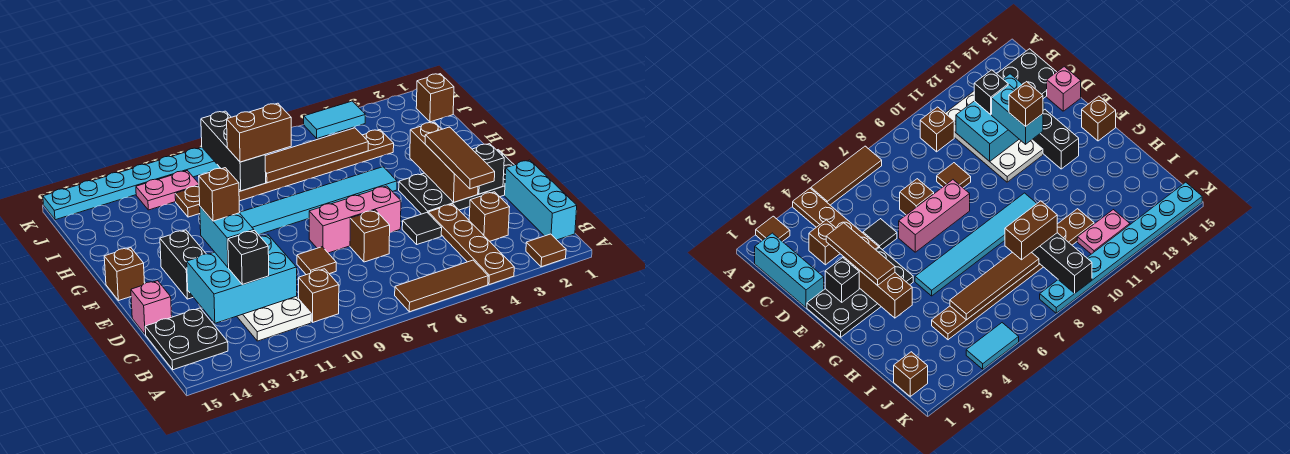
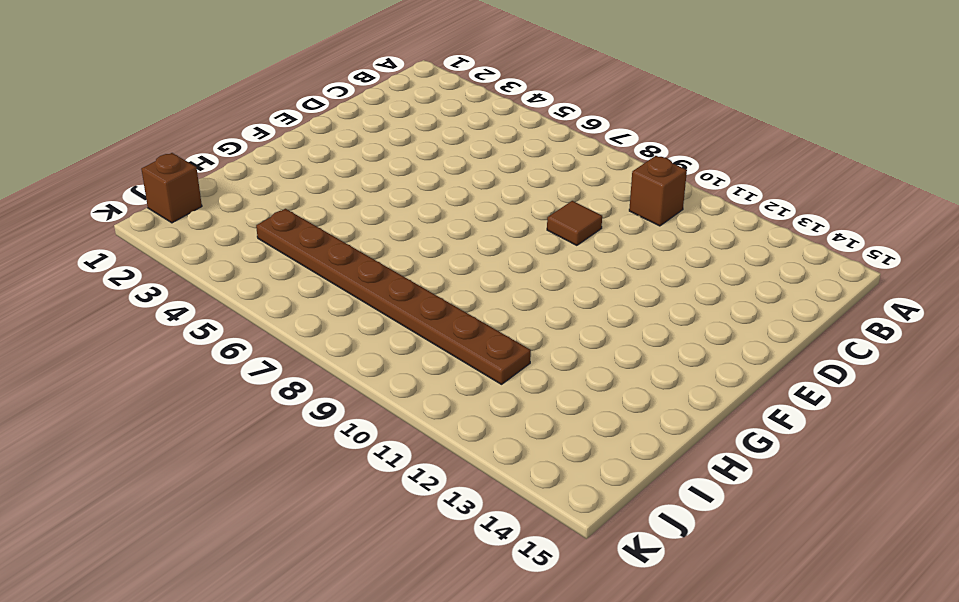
none -> brown 1x1 tile [526,234,566,267]
none -> brown 1x4 plate [428,204,514,285]
none -> brown 1x3 tile [395,260,488,312]
none -> cyan 1x3 brick [505,160,577,240]

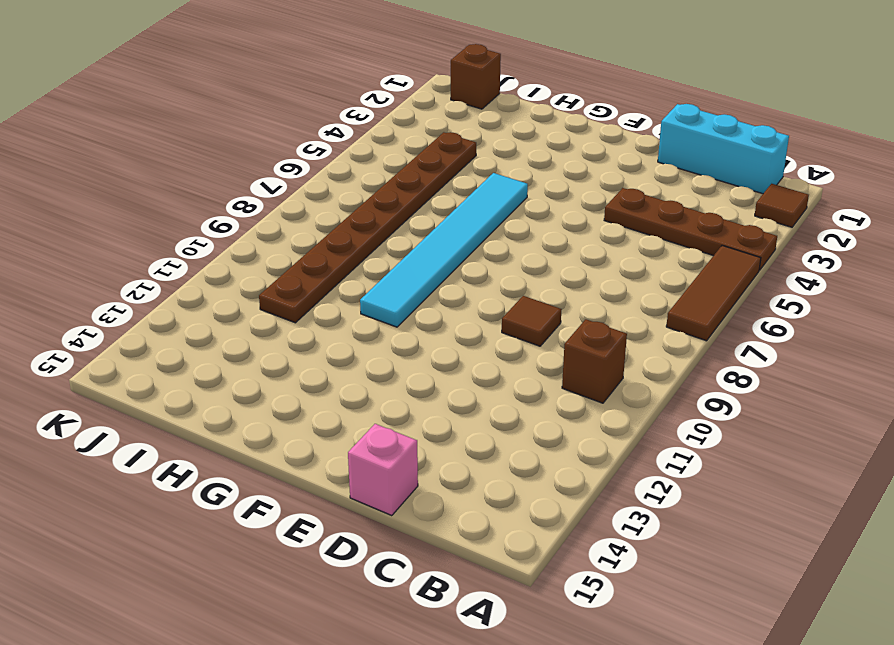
none -> white 2x4 plate [237,296,311,341]
none -> black 2x2 plate [145,308,228,370]
none -> brown 1x1 brick [469,192,510,241]
none -> black 1x1 tile [402,213,442,244]

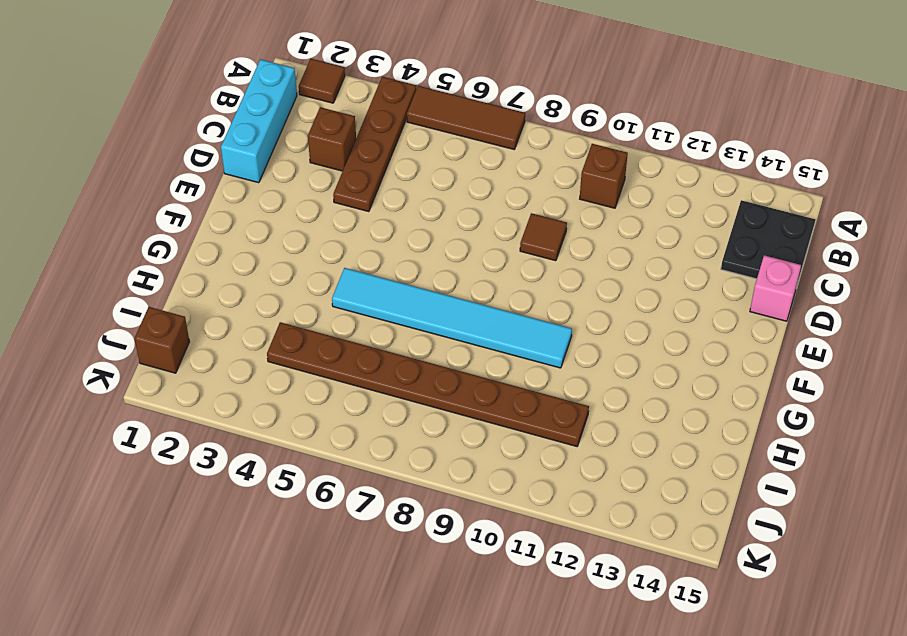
none -> white 2x4 plate [237,296,311,341]
none -> black 1x1 tile [402,213,442,244]
none -> brown 1x1 brick [350,210,390,262]
none -> black 2x4 plate [399,150,514,214]

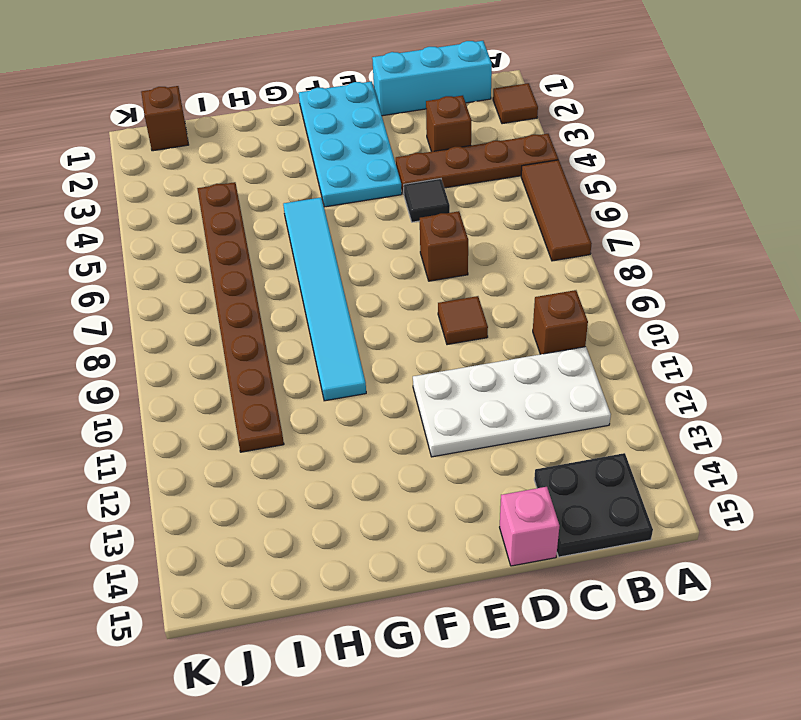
cyan 2x4 plate [299,81,402,207] -> black 2x4 plate [399,150,514,214]
none -> pink 1x3 brick [309,186,401,253]
none -> black 1x2 brick [160,230,206,299]
none -> brown 1x1 brick [104,248,145,301]
none -> pink 1x2 plate [136,171,199,210]

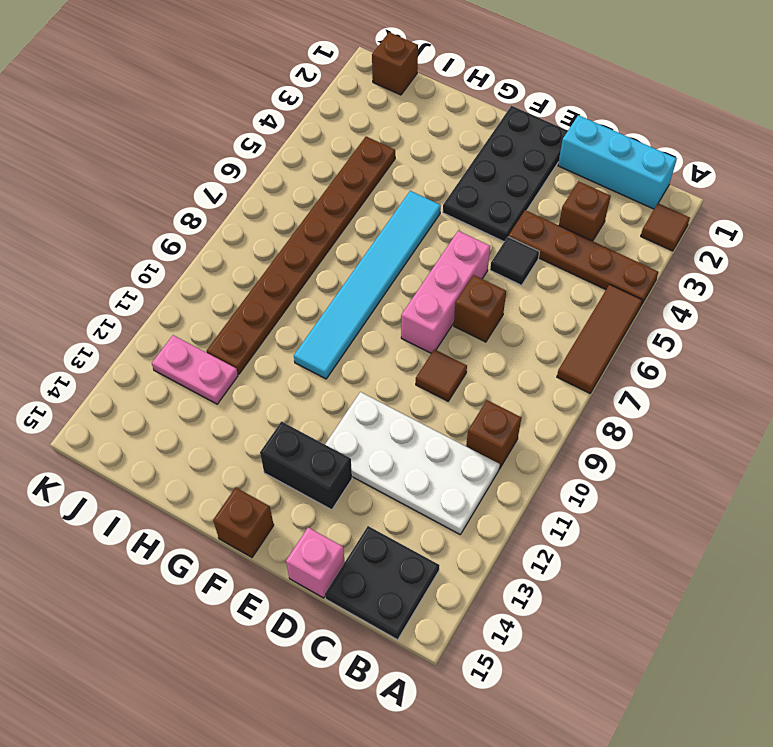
pink 1x2 plate [152,335,238,404] -> pink 1x2 plate turned to [136,171,199,210]
none -> cyan 1x2 tile [304,101,365,138]
none -> cyan 1x8 plate [43,147,221,220]
none -> cyan 2x3 brick [187,235,297,323]
none -> black 1x1 brick [472,144,504,194]

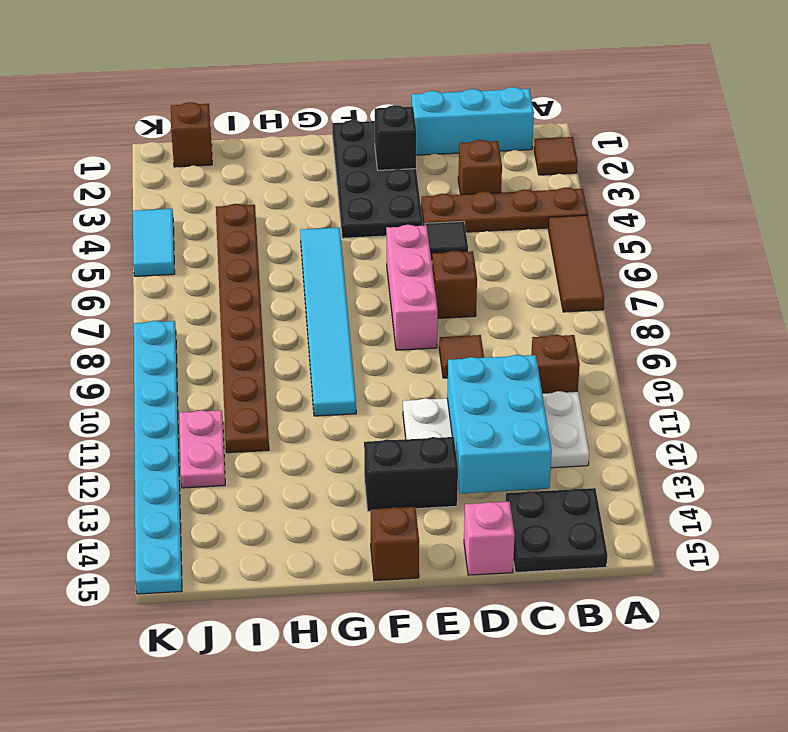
none -> brown 1x3 brick [410,122,478,203]
none -> brown 1x4 tile [265,128,368,183]
none -> black 1x3 brick [201,111,266,191]
none -> black 1x1 brick [228,230,269,285]

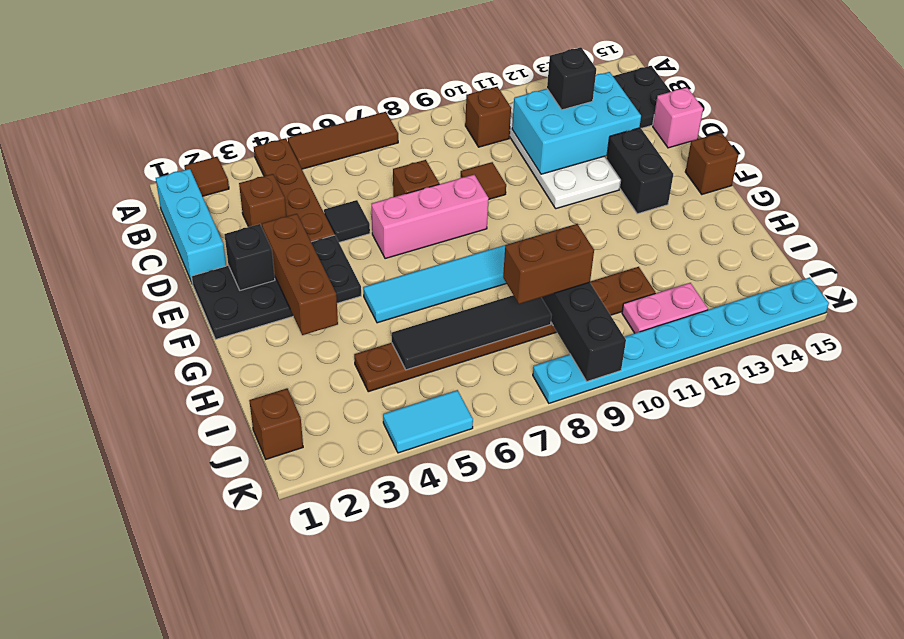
black 1x4 tile [392,295,551,370] -> brown 1x4 tile [265,128,368,183]
none -> brown 1x3 tile [425,127,495,189]
none -> cyan 1x2 brick [200,207,254,268]
none -> brown 1x1 brick [199,168,240,221]

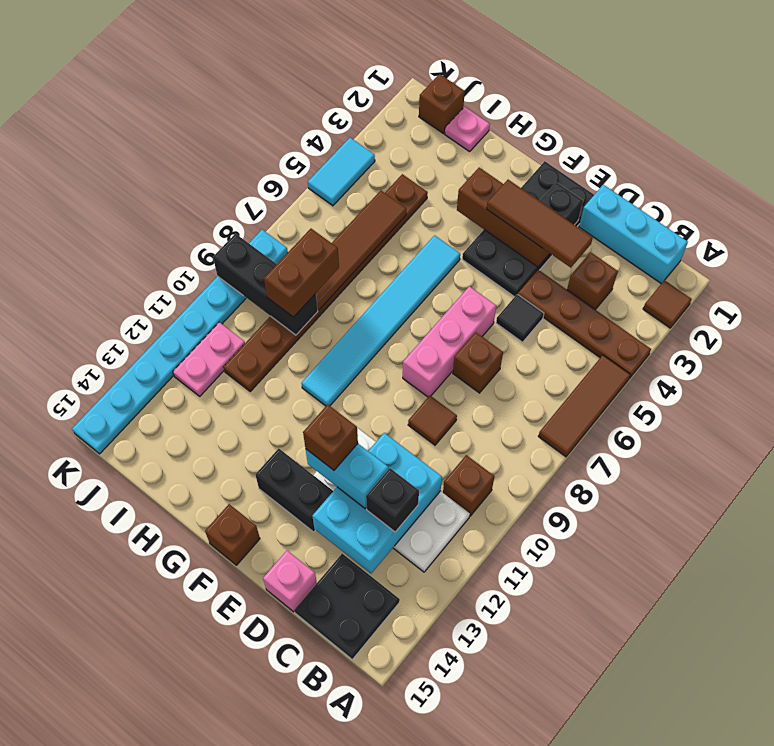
pink 1x1 plate [445,107,490,152] -> none

